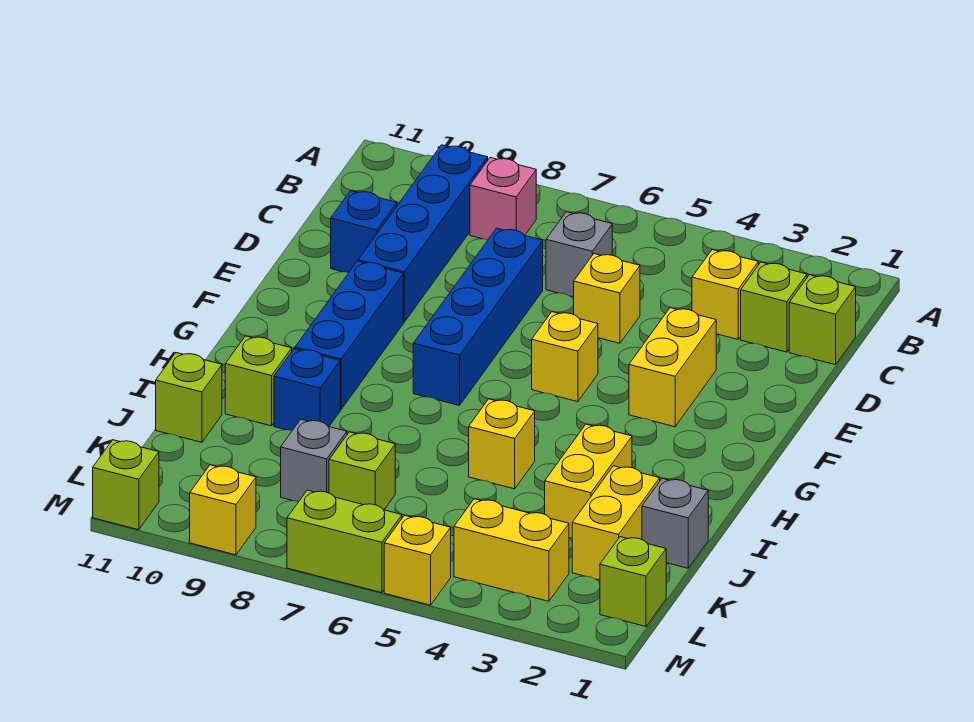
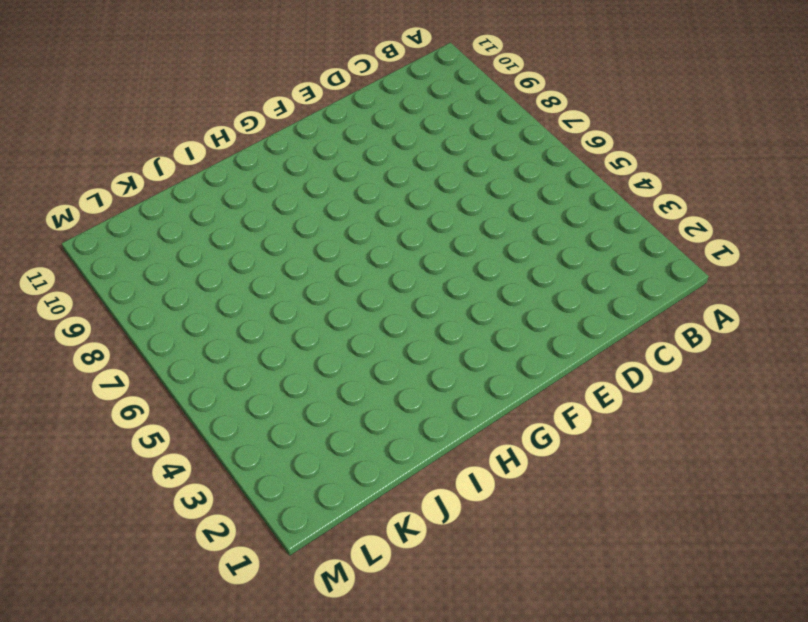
none -> pink 1x1 brick [470,158,536,239]
none -> blue 1x4 brick [358,145,488,322]
none -> lime 1x1 brick [789,275,856,365]

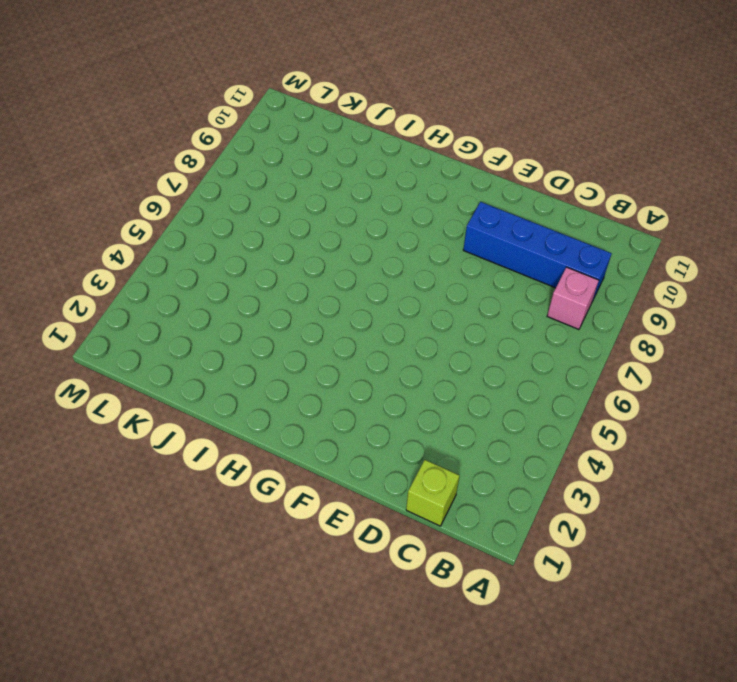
none -> lime 1x1 brick [741,262,807,352]
none -> yellow 1x1 brick [692,250,758,339]
none -> grey 1x1 brick [546,212,612,297]

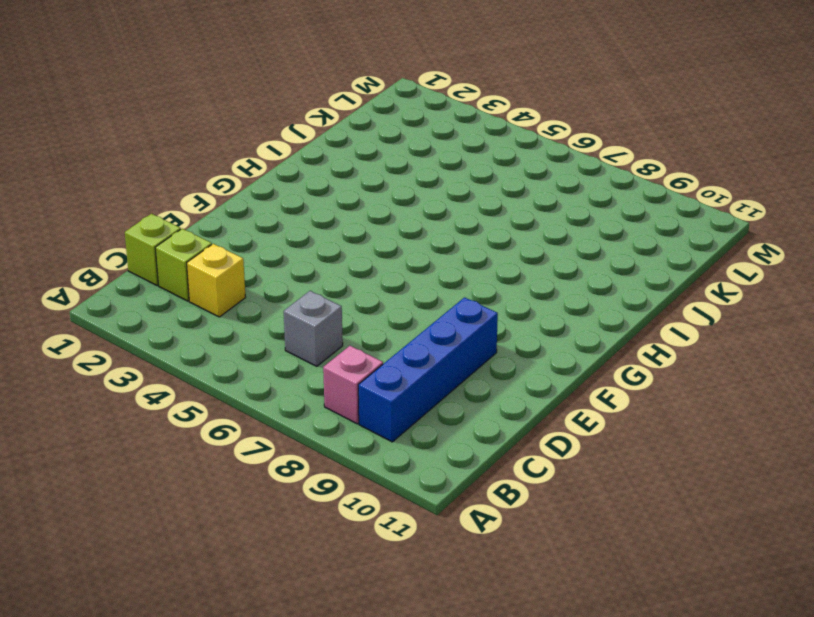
none -> yellow 1x1 brick [574,254,640,343]
none -> blue 1x4 brick [413,228,543,405]
none -> blue 1x1 brick [331,191,397,272]

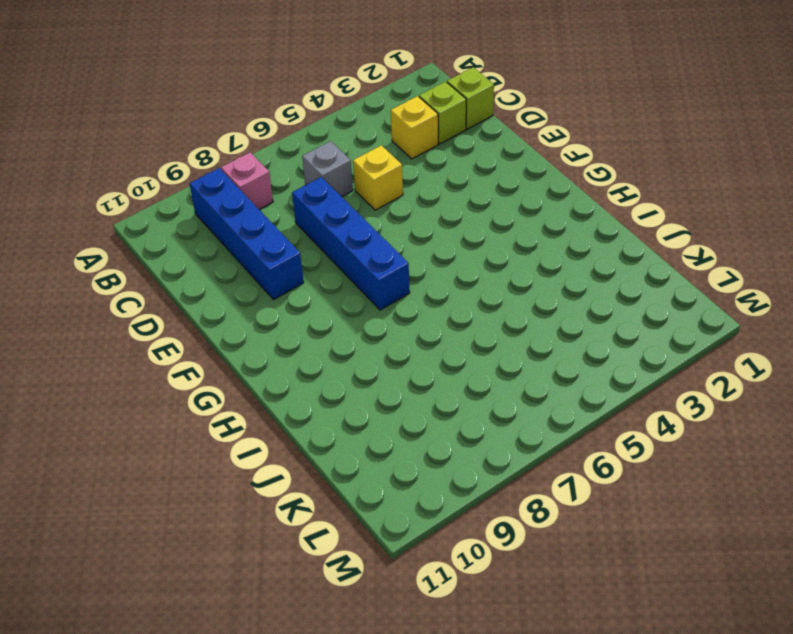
none -> blue 1x1 brick [331,191,397,272]
none -> yellow 1x2 brick [629,308,716,427]
none -> yellow 1x1 brick [532,312,598,402]

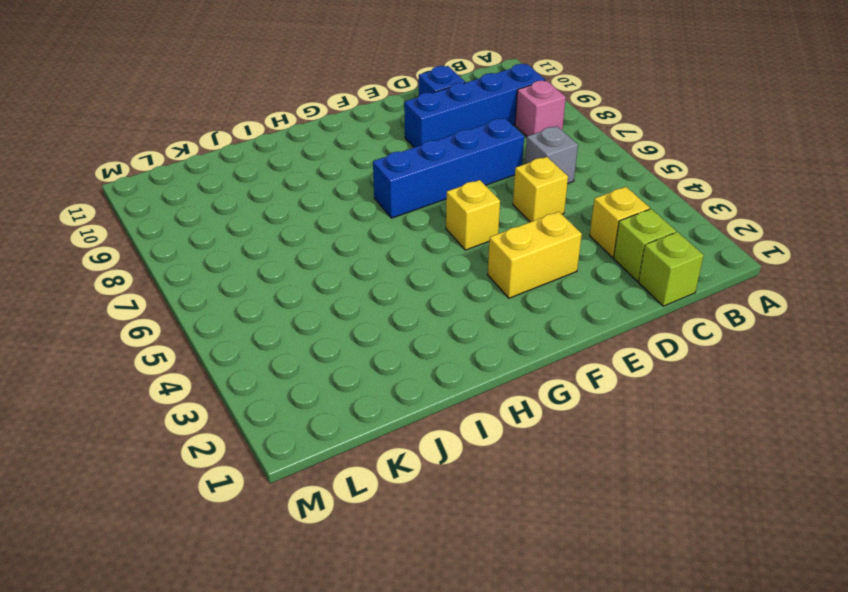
none -> blue 1x3 brick [295,261,403,409]
none -> yellow 1x2 brick [545,424,632,538]
none -> yellow 1x1 brick [469,399,535,489]

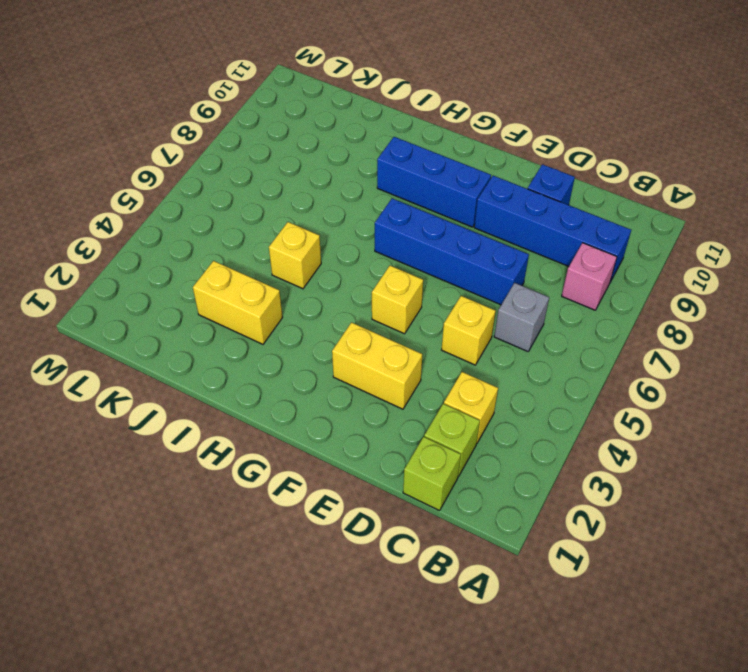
none -> blue 1x1 brick [274,349,340,431]
none -> lime 1x1 brick [225,336,292,426]
none -> grey 1x1 brick [642,478,708,568]

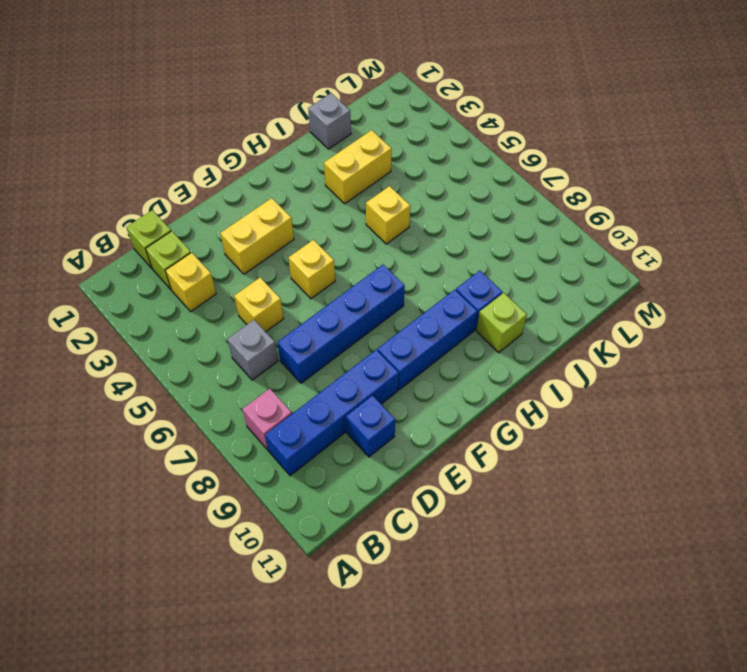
none -> yellow 1x2 brick [572,466,660,580]
none -> lime 1x1 brick [156,353,222,442]
none -> lime 1x1 brick [329,432,395,510]

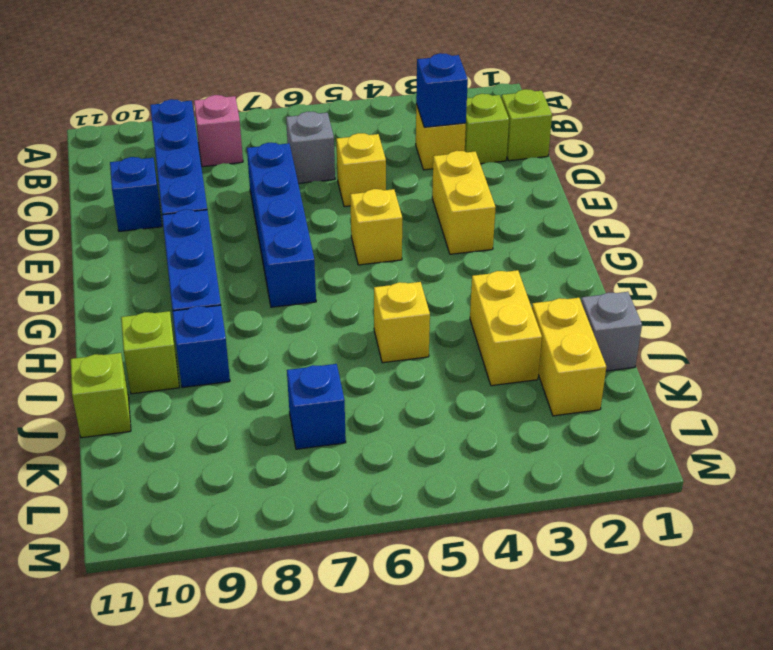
blue 1x1 brick [416,53,468,127] -> none
blue 1x1 brick [287,364,346,449] -> lime 1x1 brick [329,432,395,510]
none -> grey 1x1 brick [281,420,347,501]
none -> lime 1x1 brick [600,537,666,626]
none -> yellow 1x2 brick [454,499,569,601]

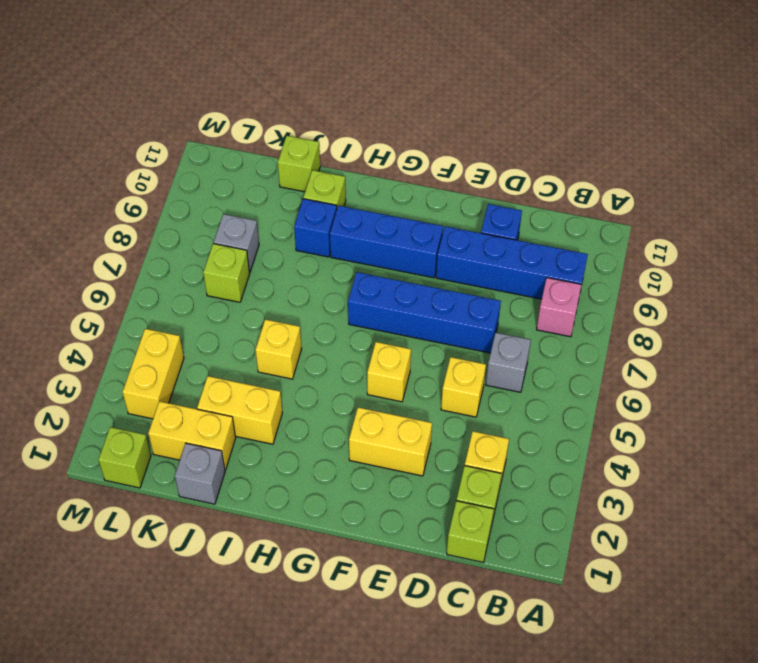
none -> yellow 1x1 brick [384,515,451,605]
none -> lime 1x2 brick [287,490,402,593]
none -> yellow 1x1 brick [190,465,256,555]

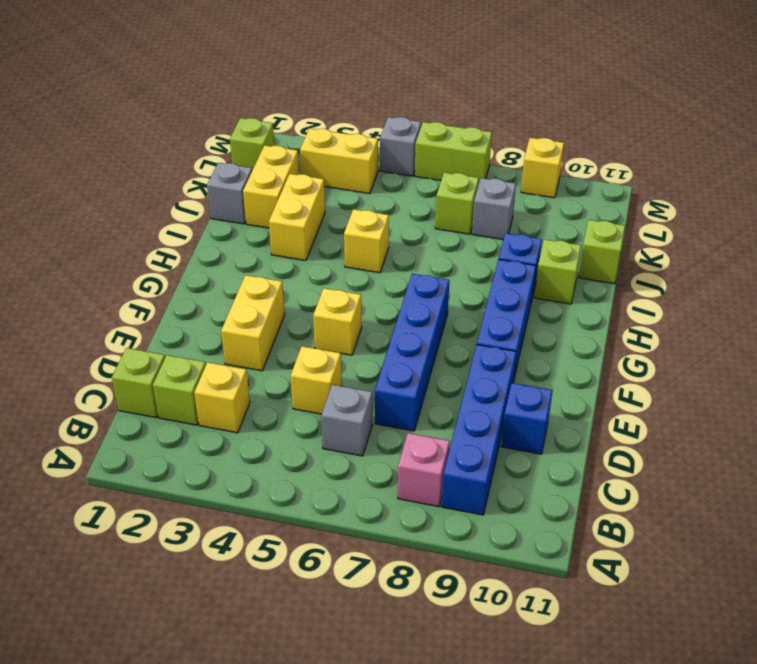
grey 1x1 brick [380,117,421,176] -> yellow 1x1 brick [384,515,451,605]
none -> lime 1x1 brick [93,440,159,530]

